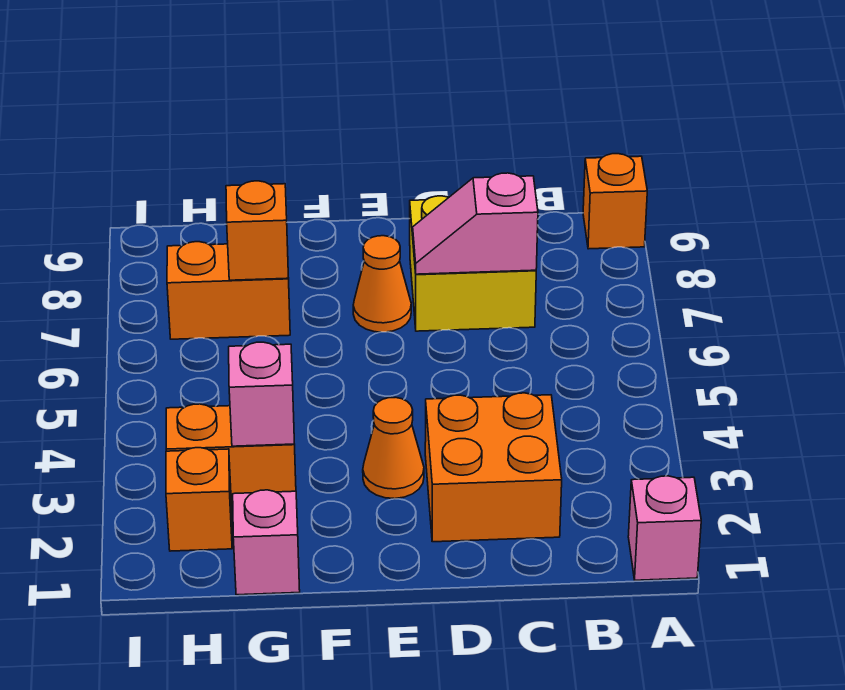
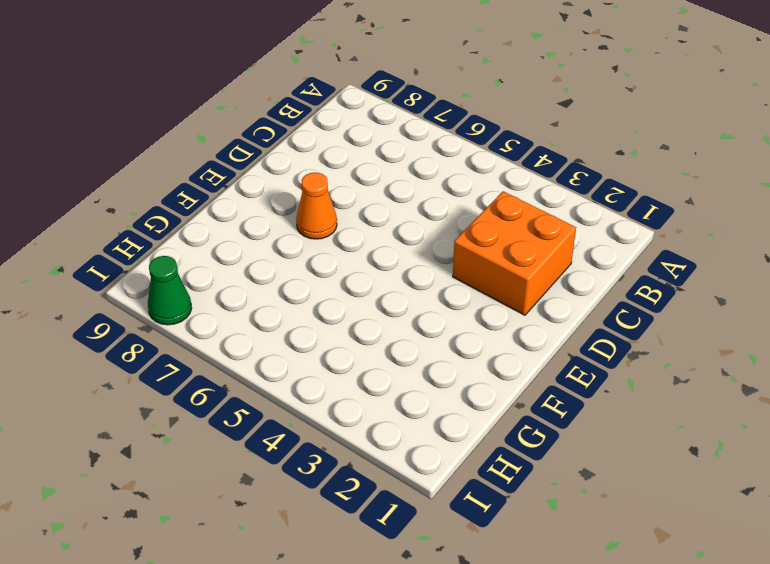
green 1x1 cone [148,256,192,325] -> none
none -> pink 1x1 brick [628,476,701,580]
none -> orange 1x1 brick [583,154,647,249]
none -> yellow 2x2 brick [410,196,536,331]

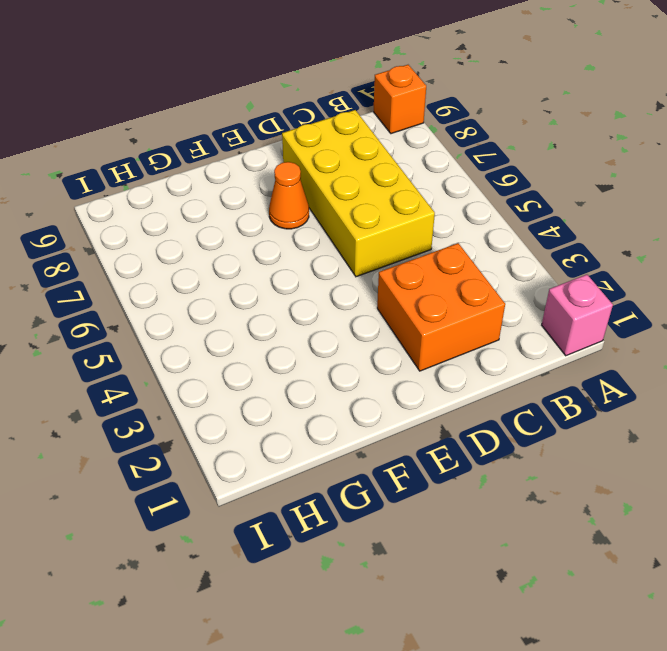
yellow 2x4 brick [282,110,435,277] -> yellow 2x2 brick [410,196,536,331]
none -> orange 1x1 cone [363,397,424,499]
none -> pink 1x1 brick [233,490,300,595]
none -> orange 1x2 brick [166,404,296,504]

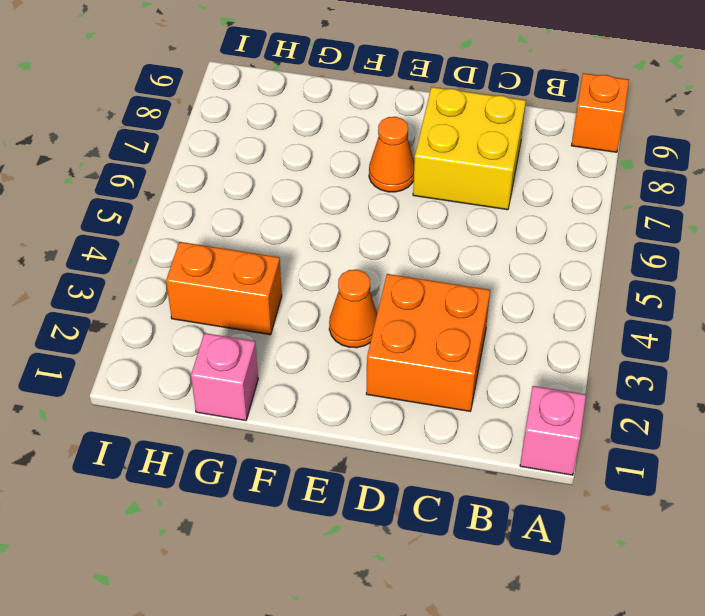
none -> orange 1x2 brick [167,242,290,339]
none -> orange 1x1 brick [166,448,232,551]
none -> pink 1x2 slope [413,173,538,274]

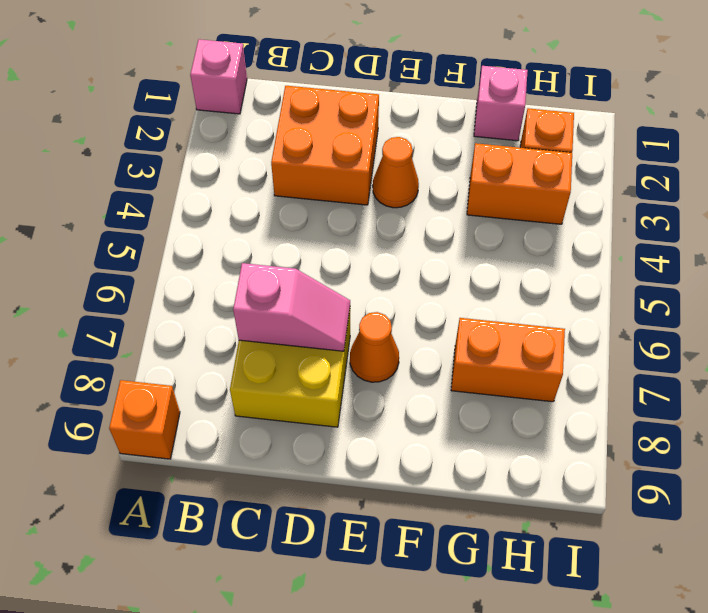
none -> pink 1x1 brick [229,342,294,446]
none -> orange 1x1 brick [226,181,288,280]

